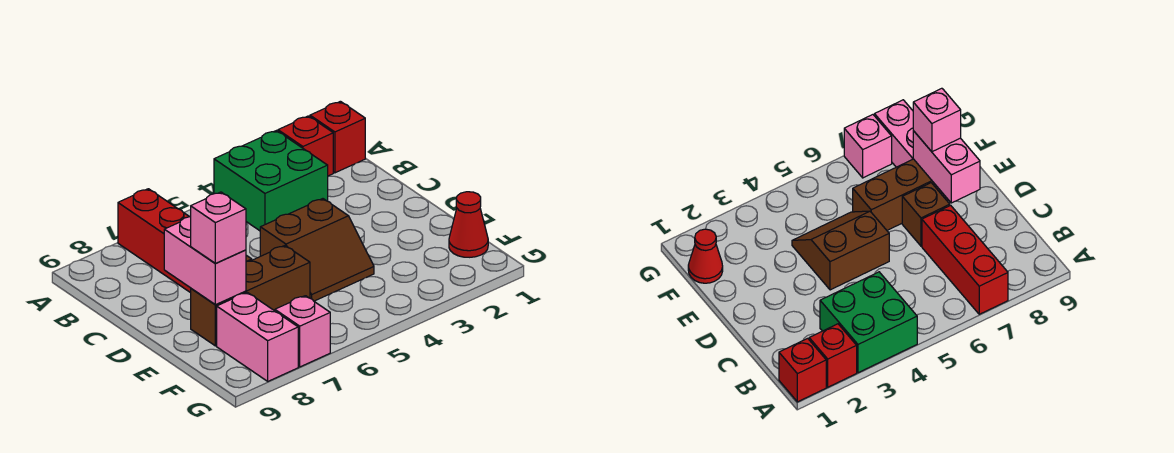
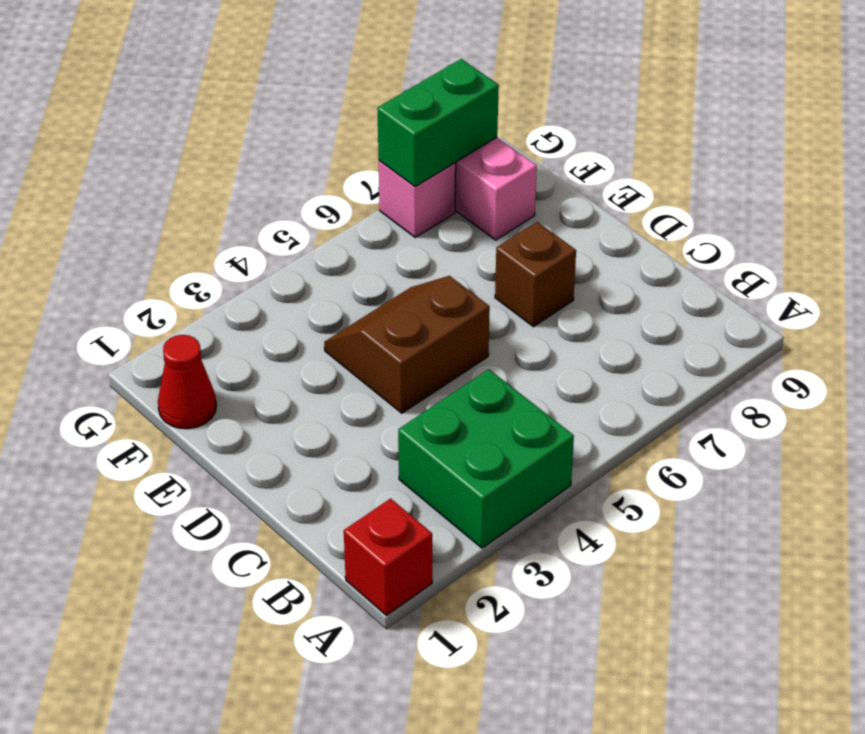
green 1x2 brick [377,59,499,187] -> none
none -> red 1x1 brick [278,116,333,176]
none -> red 1x3 brick [118,189,191,293]
none -> brown 1x3 brick [191,246,310,346]

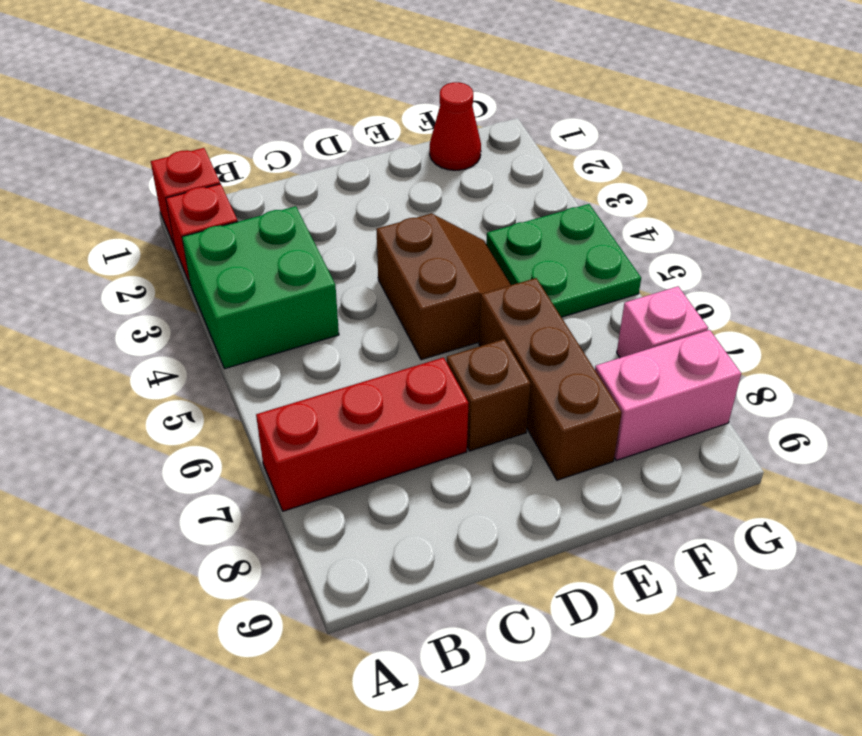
green 2x2 plate [486,204,641,317] -> none
none -> pink 1x2 brick [164,217,246,305]
none -> pink 1x1 brick [191,192,246,264]

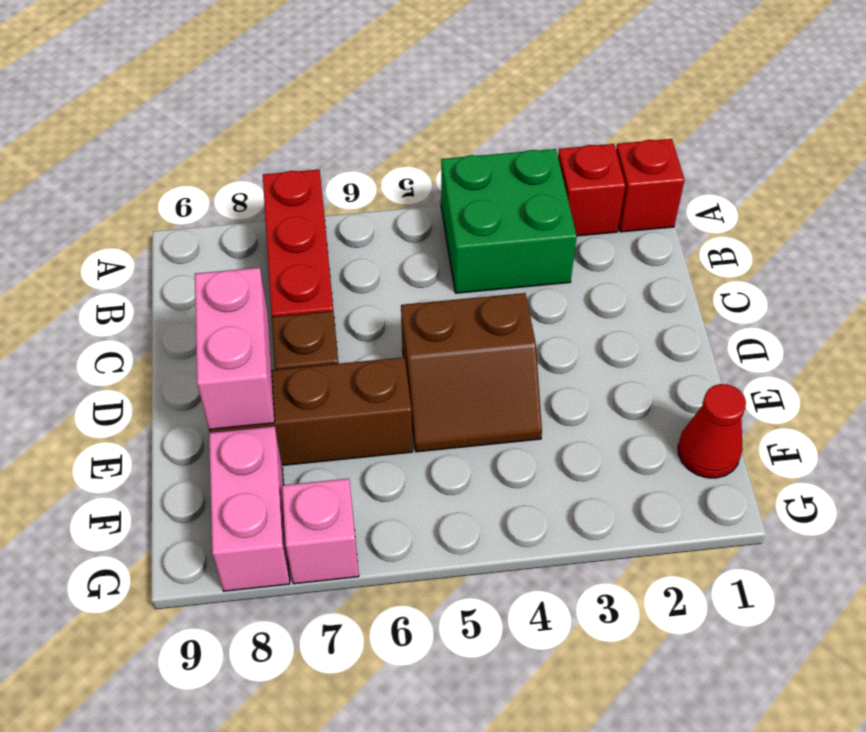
none -> pink 1x1 brick [191,192,246,264]

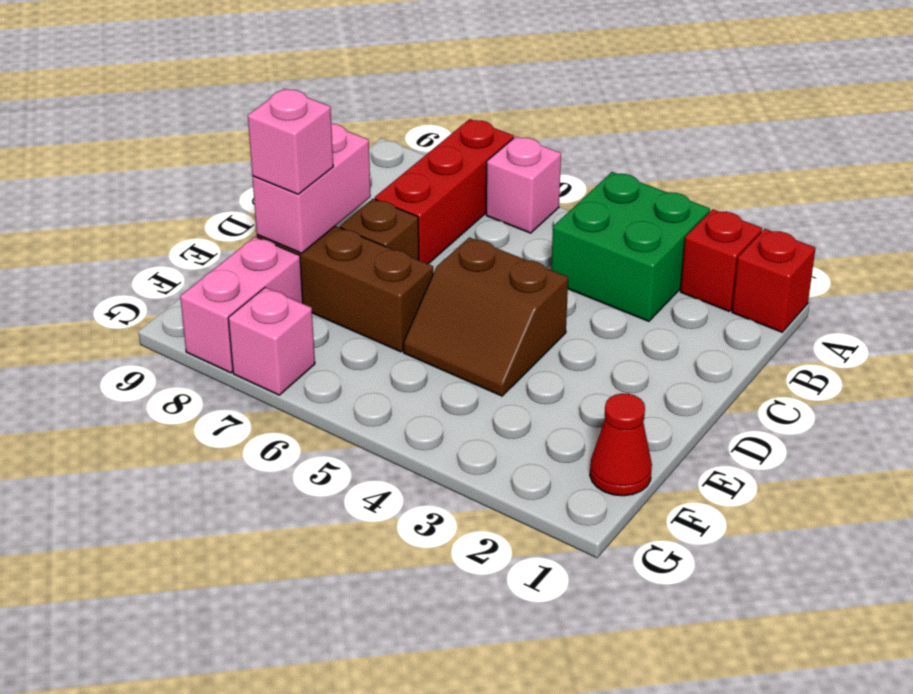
pink 1x1 brick [486,136,561,233] -> none

